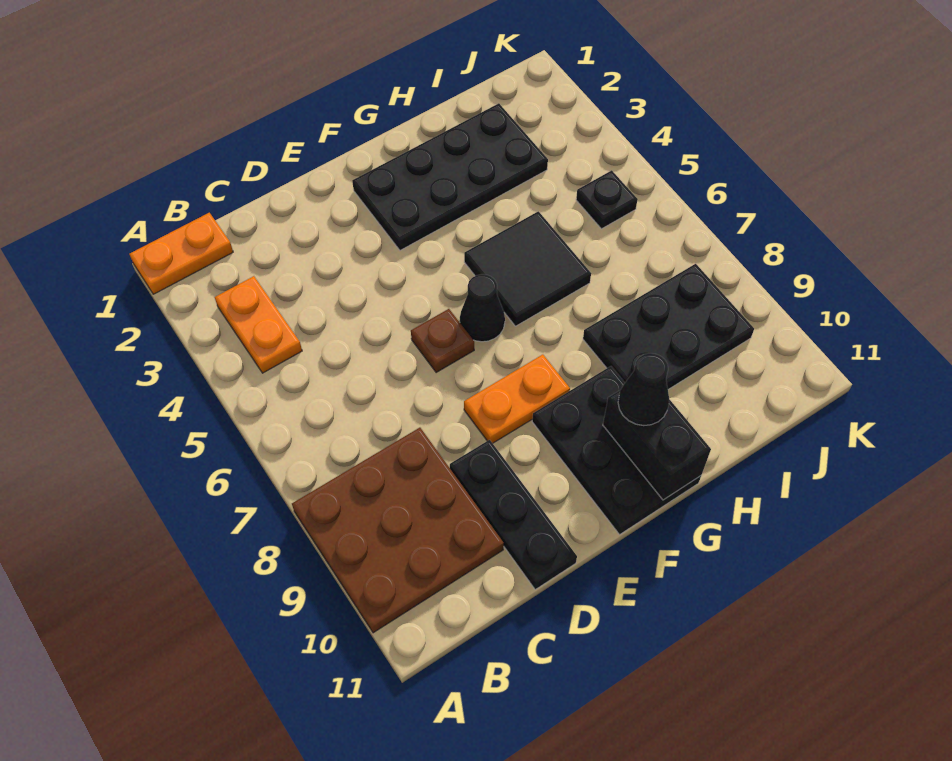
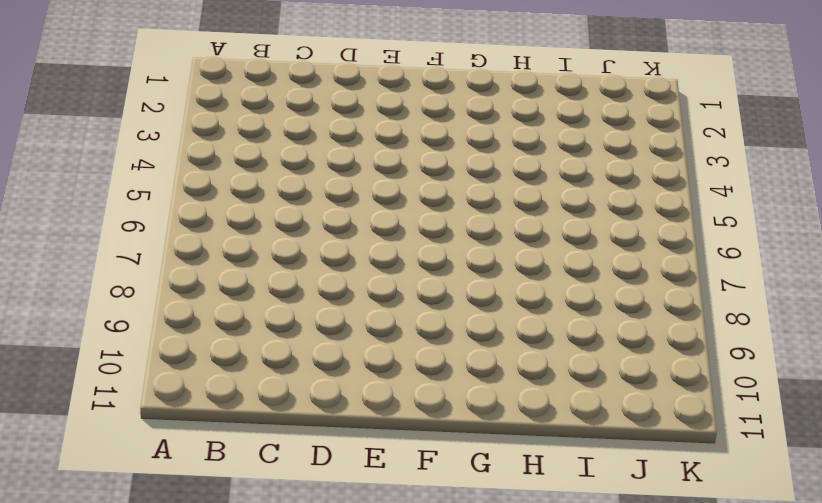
none -> orange 1x2 plate [129,213,233,294]
none -> brown 3x3 plate [292,428,504,633]
none -> orange 1x2 plate [215,276,302,373]

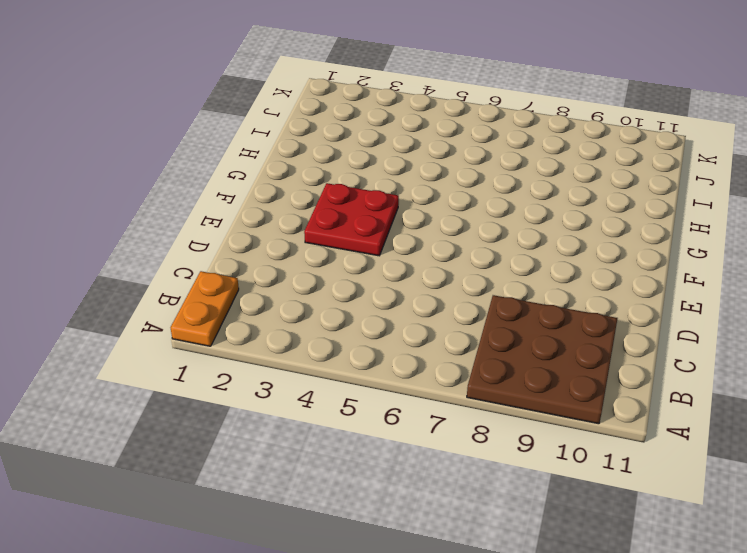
red 2x2 plate [304,183,399,256] -> black 2x4 plate [352,103,548,250]
none -> orange 1x2 plate [215,276,302,373]
none -> black 1x3 plate [450,440,577,589]
none -> brown 1x1 plate [411,309,474,373]

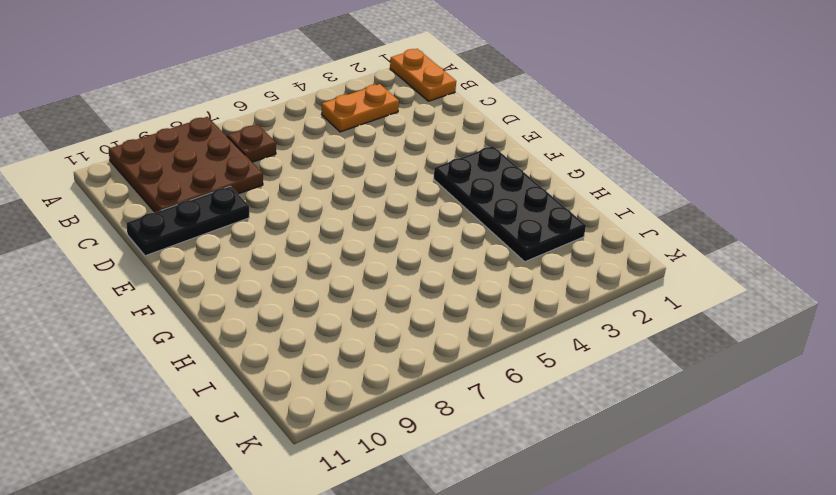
brown 1x1 plate [227,125,276,162] -> brown 1x1 plate moved to [411,309,474,373]
none -> orange 1x2 plate [464,355,570,443]
none -> black 1x1 cone [460,274,505,342]
none -> black 2x3 plate [532,366,701,534]

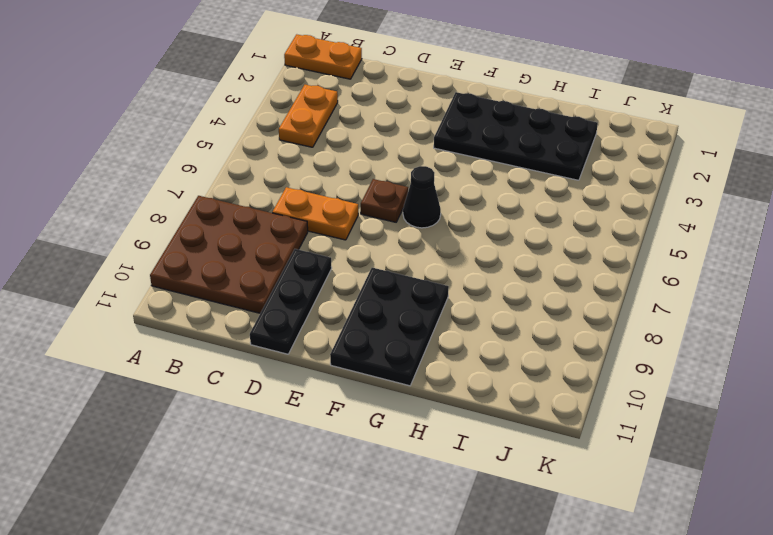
orange 1x2 plate [272,187,358,240] -> orange 1x2 plate moved to [464,355,570,443]
none -> black 2x2 tile [464,211,591,326]
none -> black 2x3 plate [583,264,754,389]
none -> black 1x1 plate [576,170,638,229]

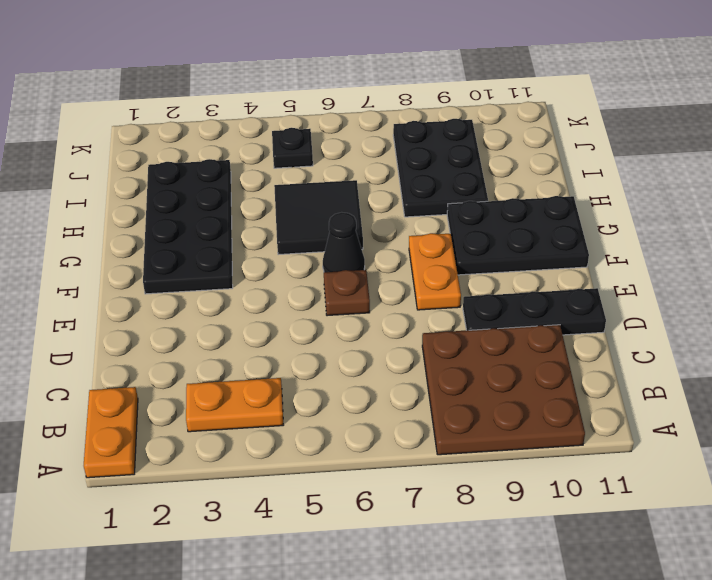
none -> black 1x2 brick [603,390,711,500]
none -> black 1x1 cone [618,353,669,426]

